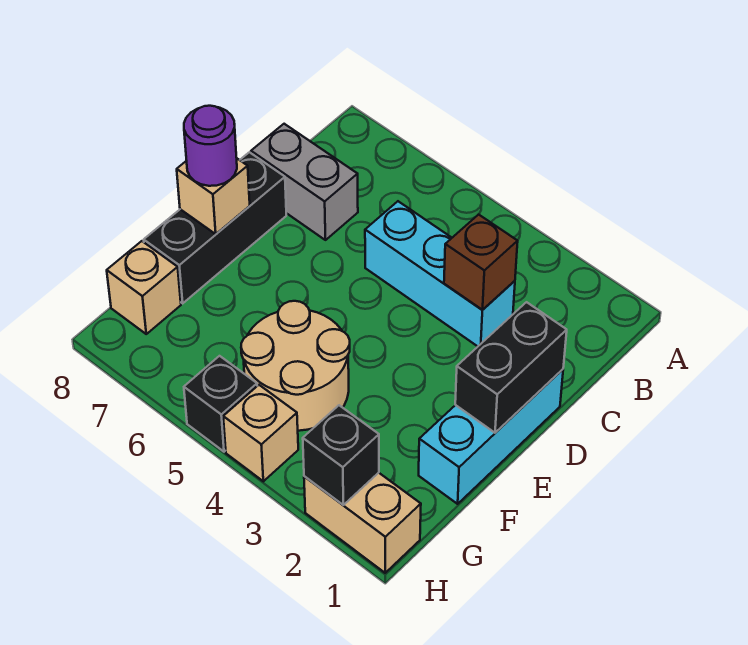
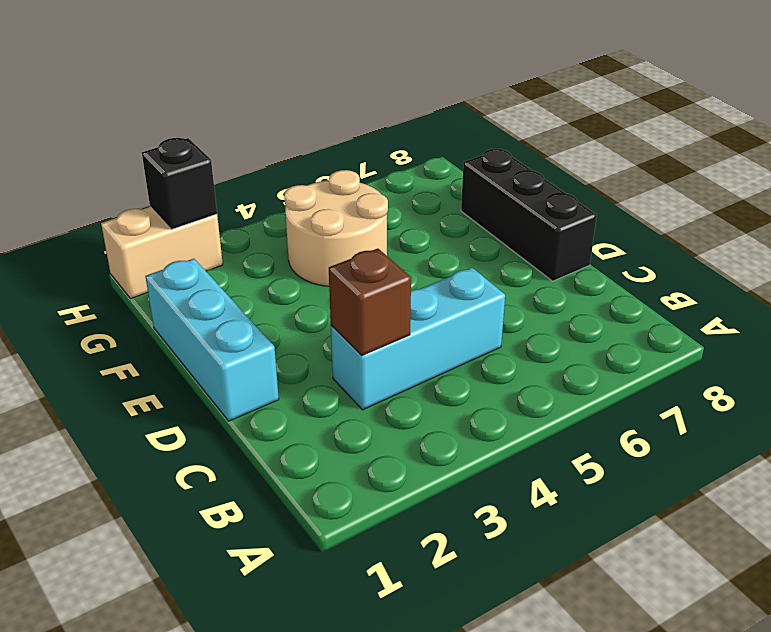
none -> grey 1x2 brick [251,124,358,240]
none -> tan 1x1 brick [107,241,181,334]
none -> tan 1x1 brick [223,385,298,481]

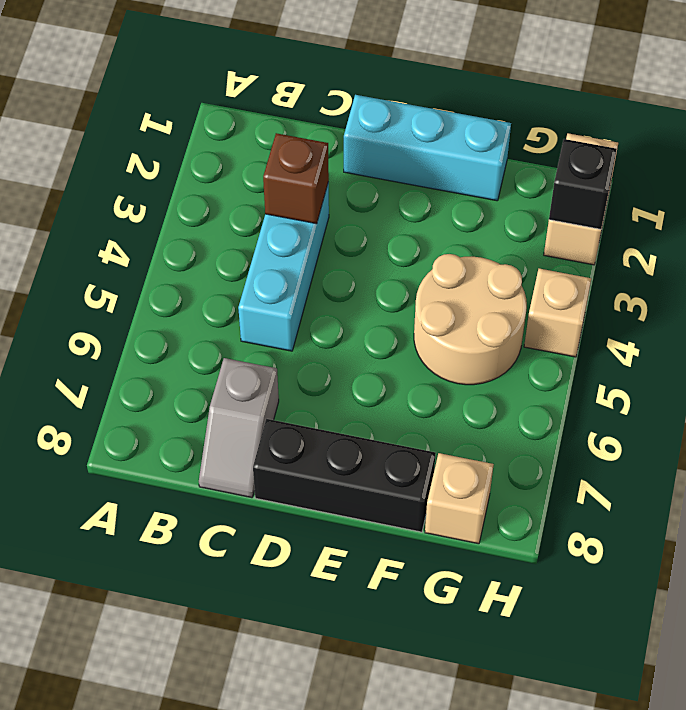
grey 1x2 slope [199,358,279,498] -> grey 1x2 brick [251,124,358,240]
none -> black 1x1 brick [184,356,257,452]
none -> black 1x2 brick [455,302,567,433]
none -> tan 1x1 brick [177,159,250,234]

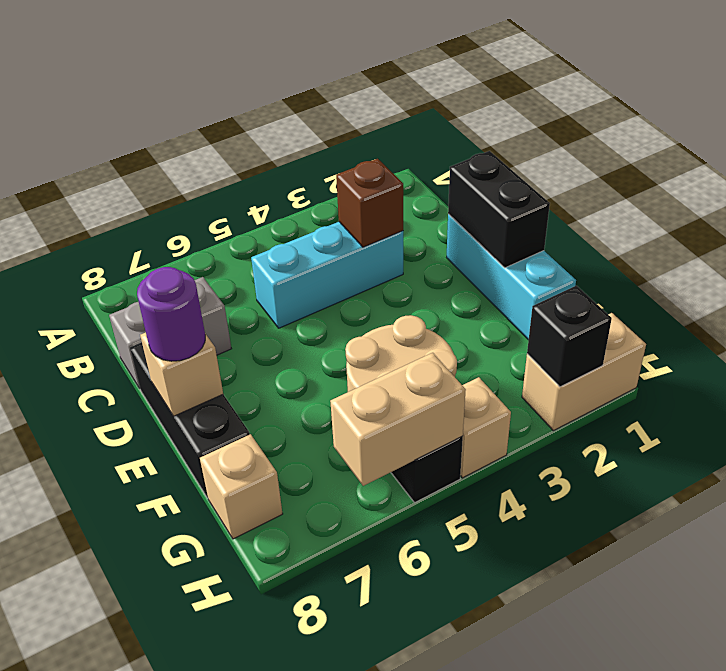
tan 1x2 brick [330,353,466,486] -> none

